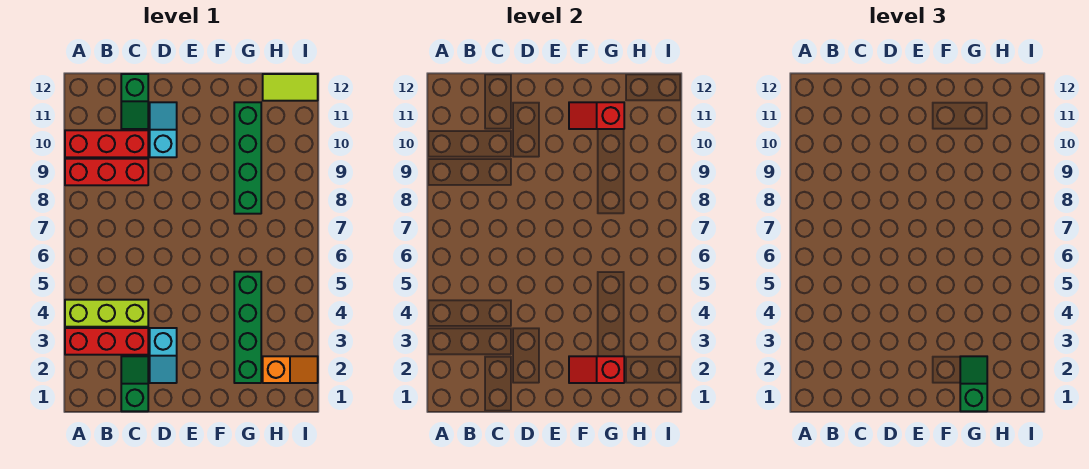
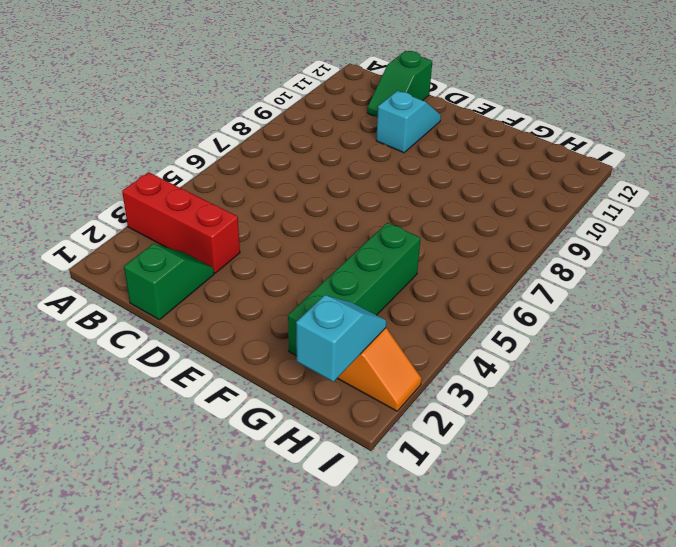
cyan 1x2 slope [296,295,386,382] -> cyan 1x2 slope turned to [150,328,177,383]
none -> lime 1x3 brick [65,300,148,327]
none -> red 1x3 brick [65,159,148,185]
none -> red 1x3 brick [65,130,148,157]

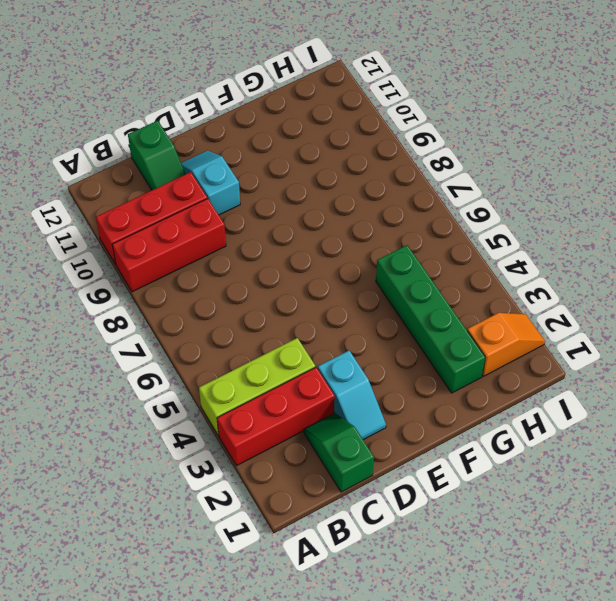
none -> green 1x4 brick [234,102,261,214]
none -> lime 1x2 tile [263,74,318,101]
none -> red 1x2 slope [569,356,624,383]

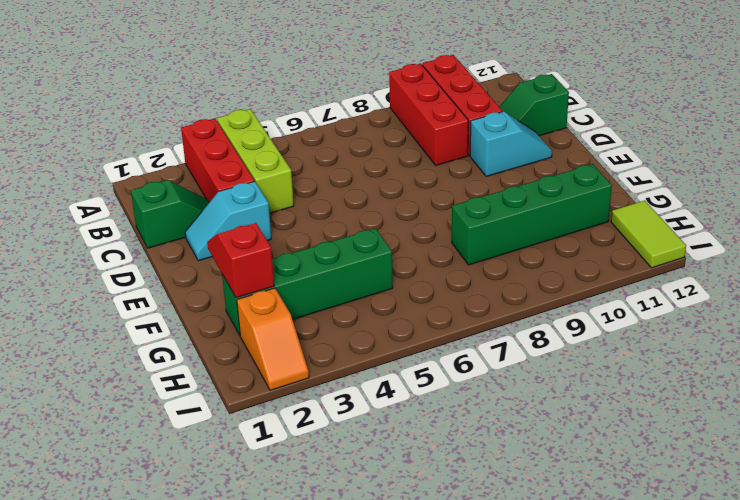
none -> red 1x2 slope [569,102,624,129]
none -> green 1x2 slope [960,356,987,411]

